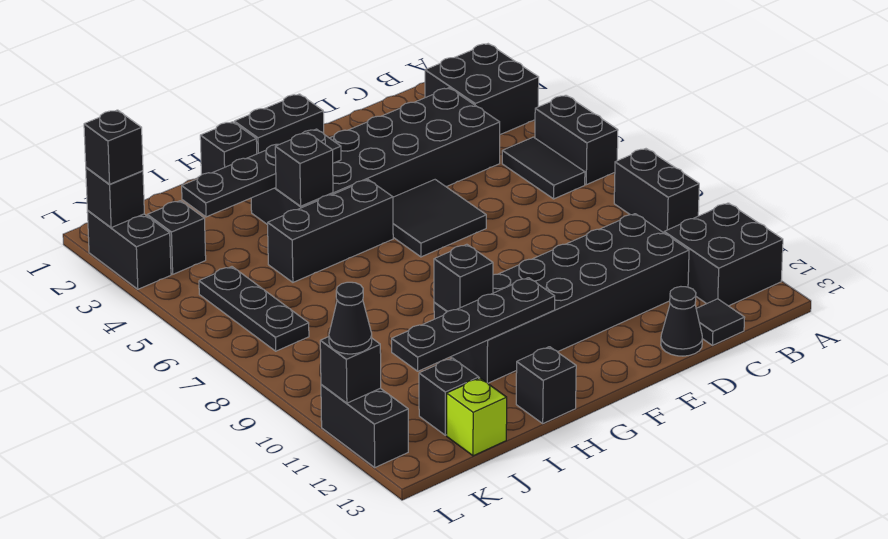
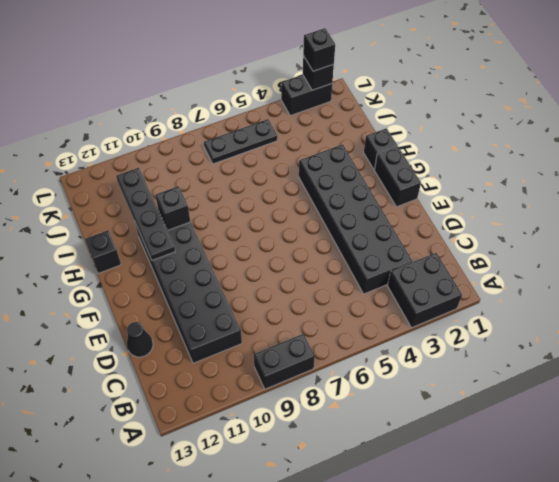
none -> black 1x2 brick [535,95,618,185]
none -> black 2x2 brick [664,203,783,306]
none -> black 1x2 tile [502,137,585,199]

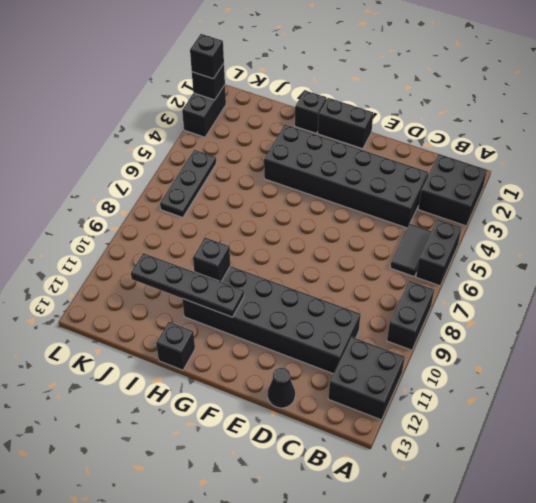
none -> black 1x1 tile [696,299,745,345]
none -> black 2x2 tile [393,180,486,257]
none -> black 1x3 brick [268,180,393,282]

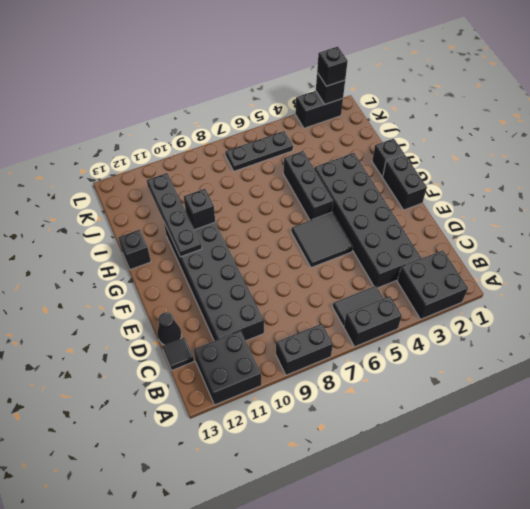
none -> black 1x1 brick [419,358,479,435]
none -> lime 1x1 brick [447,378,507,456]
none -> black 1x1 brick [147,201,206,274]

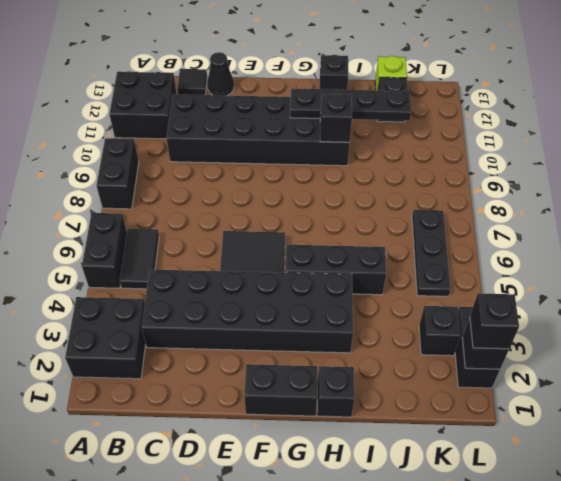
none -> black 1x2 brick [321,384,408,467]
none -> black 1x4 plate [182,129,341,217]
none -> black 1x1 brick [275,133,333,206]

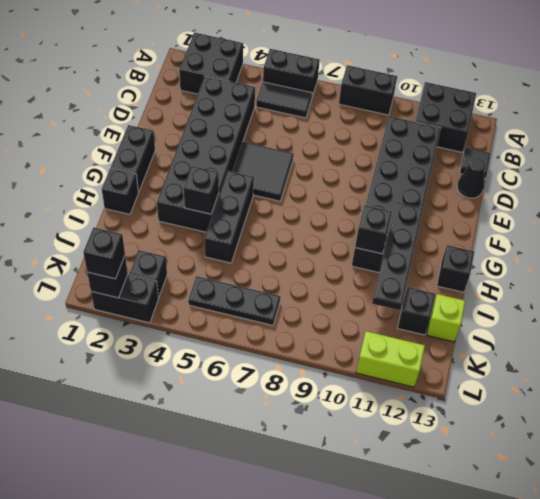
lime 1x2 brick [356,331,425,387] -> black 1x2 brick [321,384,408,467]
none -> black 1x4 plate [182,129,341,217]
none -> black 1x1 brick [320,337,381,403]
none -> black 1x1 cone [329,282,372,354]

